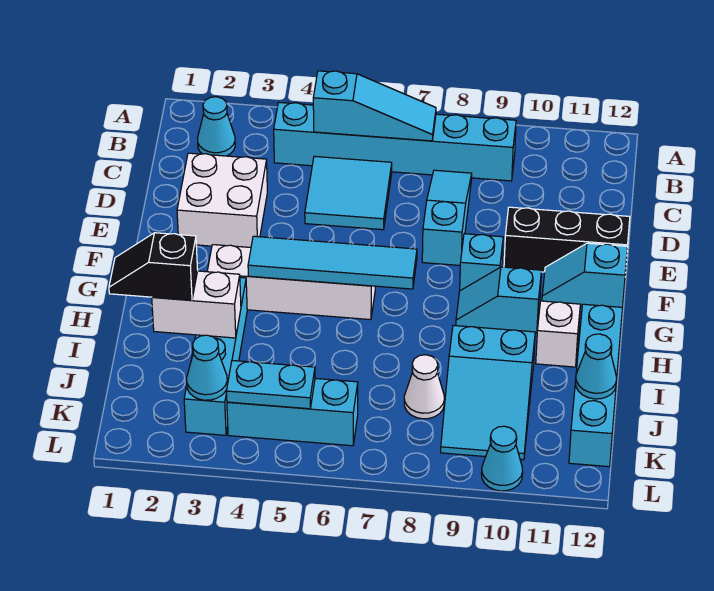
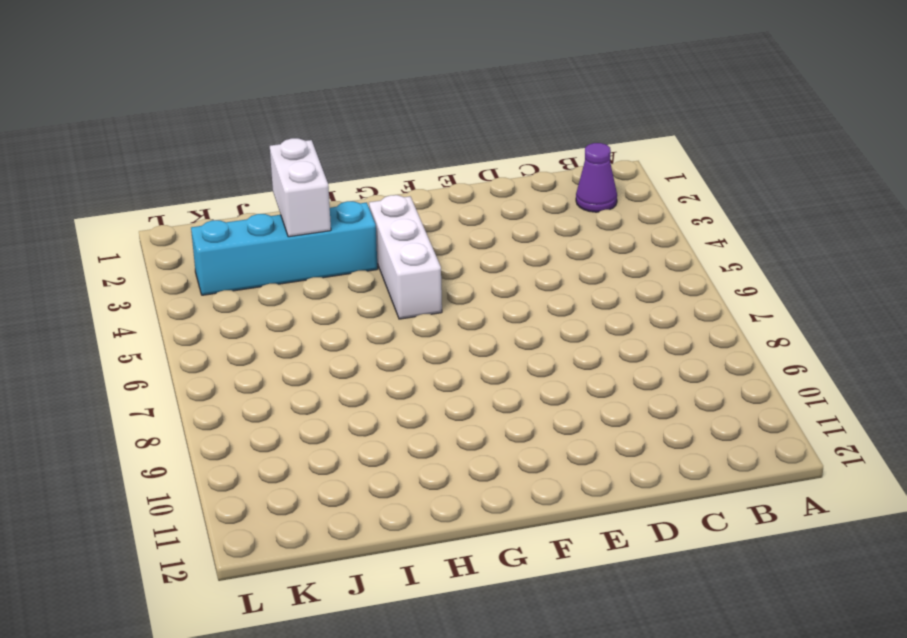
purple 1x1 cone [576,143,617,212] -> cyan 1x1 cone [197,97,235,156]
white 1x3 brick [369,195,442,319] -> white 1x4 brick [207,245,375,320]
none -> cyan 1x6 brick [274,103,516,181]
none -> cyan 2x2 tile [305,156,392,230]
none -> cyan 1x3 slope [422,170,472,265]

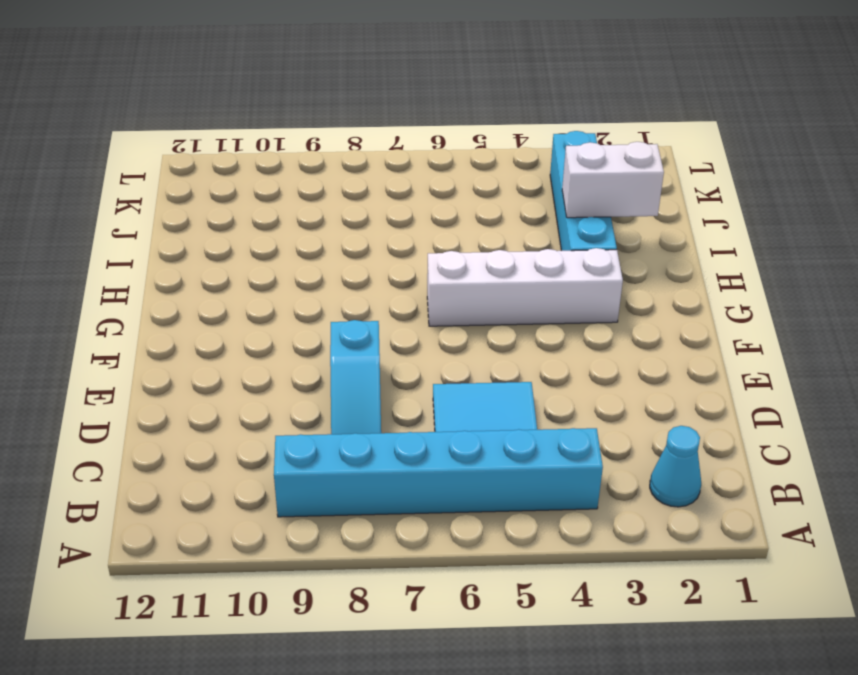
none -> white 2x2 brick [177,153,267,247]
none -> black 1x3 brick [504,207,630,272]
none -> cyan 1x1 brick [460,234,503,291]

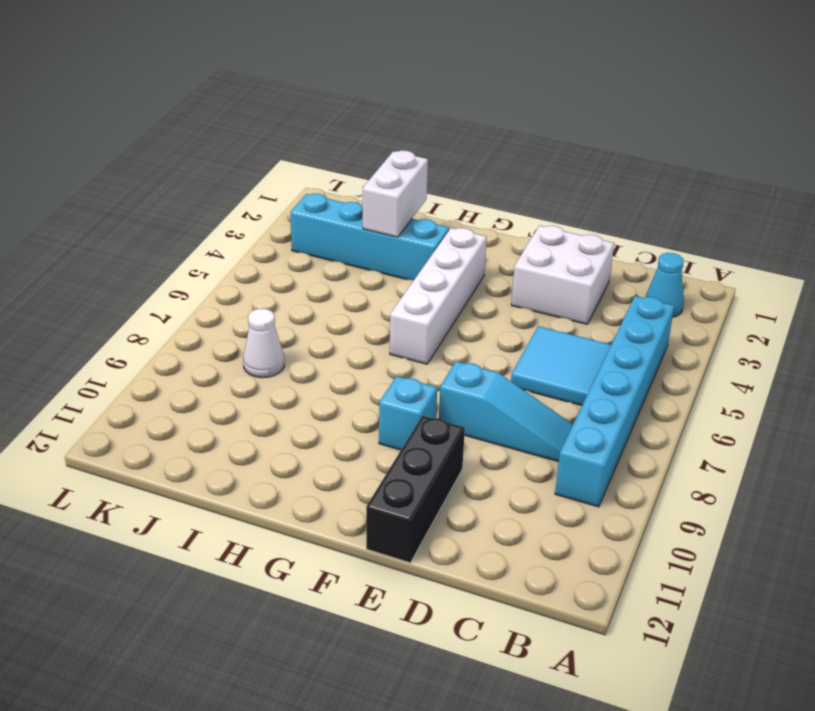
none -> cyan 1x2 slope [542,243,627,307]
none -> cyan 1x2 slope [456,267,542,333]
none -> white 1x1 brick [536,301,580,367]

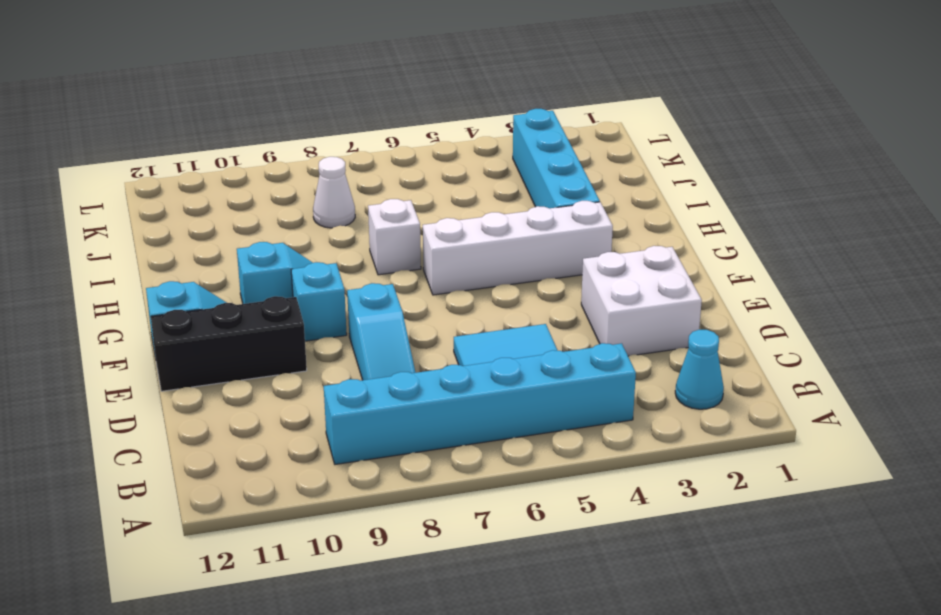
white 1x1 brick [368,199,421,275] -> white 1x1 brick moved to [536,301,580,367]
none -> cyan 1x4 brick [569,304,623,467]
none -> cyan 2x3 slope [441,325,535,460]
none -> cyan 1x3 brick [227,378,358,446]

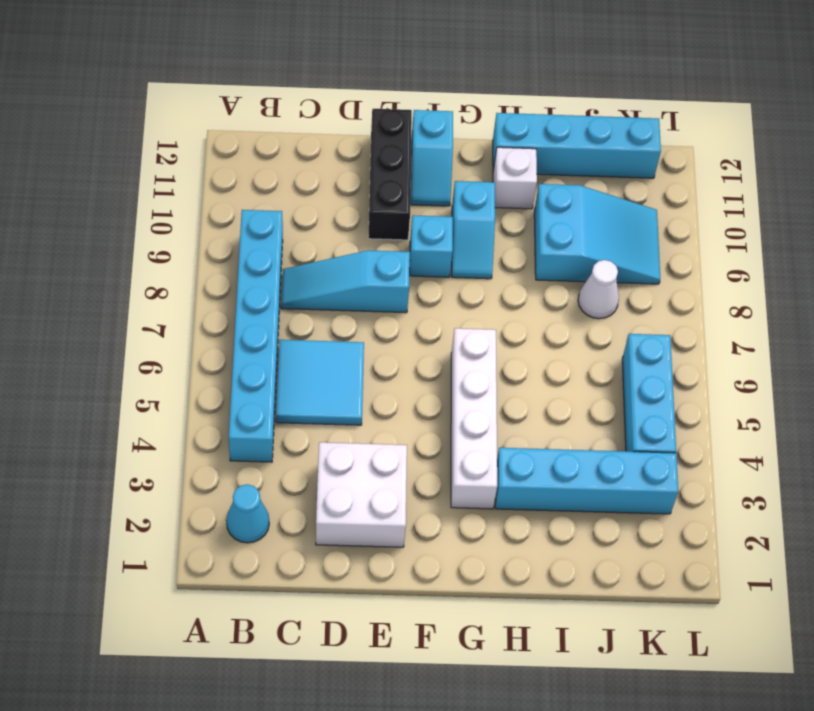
none -> cyan 1x1 cone [481,426,523,491]
none -> cyan 1x3 slope [313,71,436,141]
none -> cyan 1x4 tile [248,236,417,289]

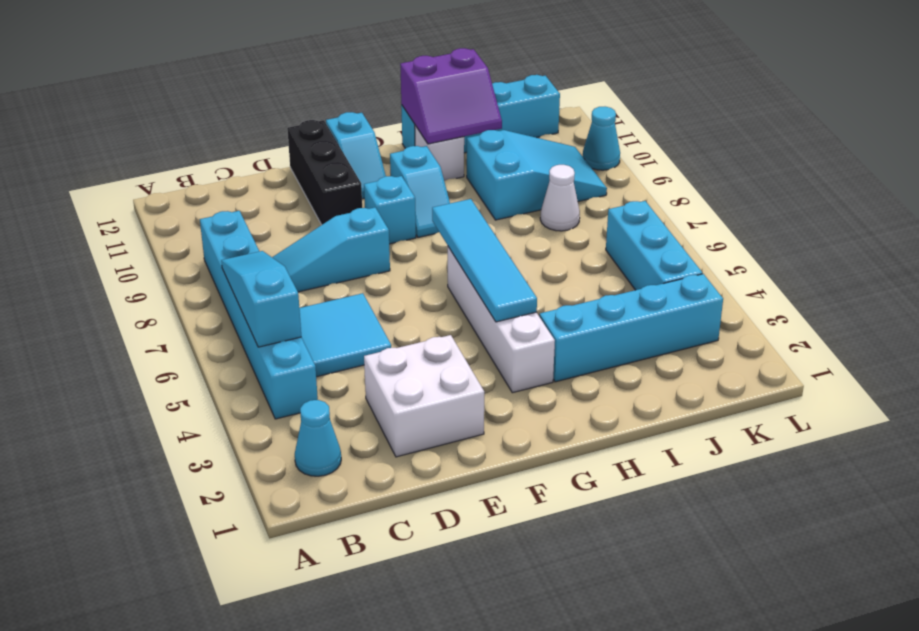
purple 2x2 slope [400,48,502,144] -> none
none -> white 1x2 brick [152,271,241,338]
none -> cyan 1x1 cone [575,334,617,399]
none -> cyan 1x1 cone [187,335,227,400]

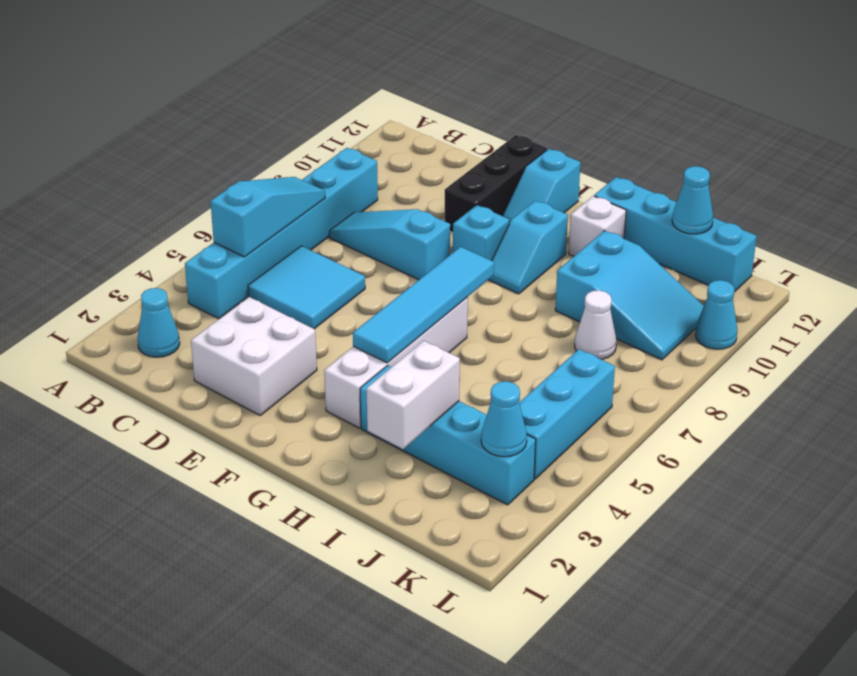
none -> cyan 1x2 plate [226,360,315,409]
none -> black 1x2 slope [109,233,198,300]

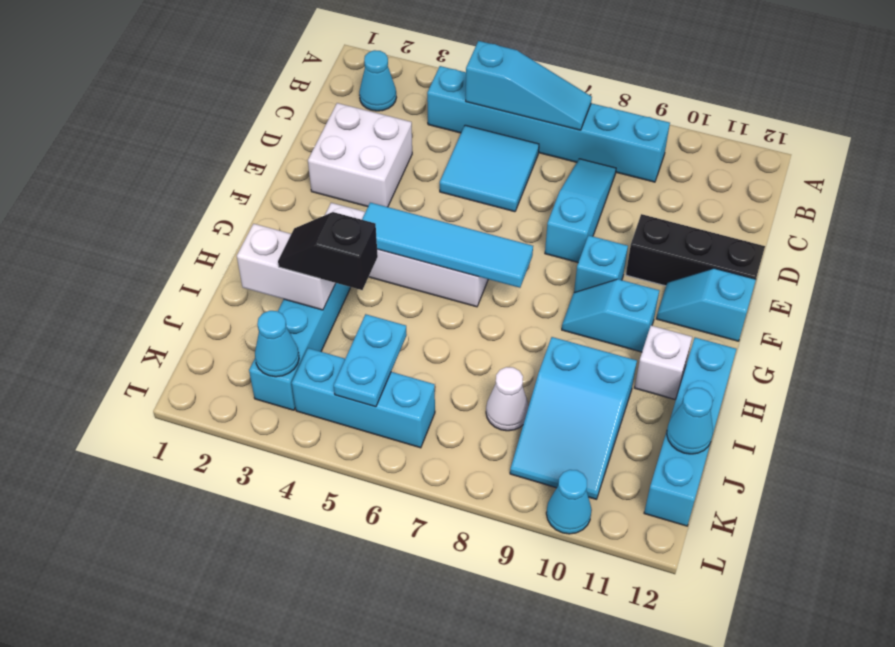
black 1x2 slope [278,212,378,290] -> black 1x2 slope moved to [109,233,198,300]
cyan 1x2 plate [334,314,407,407] -> cyan 1x2 plate turned to [226,360,315,409]

